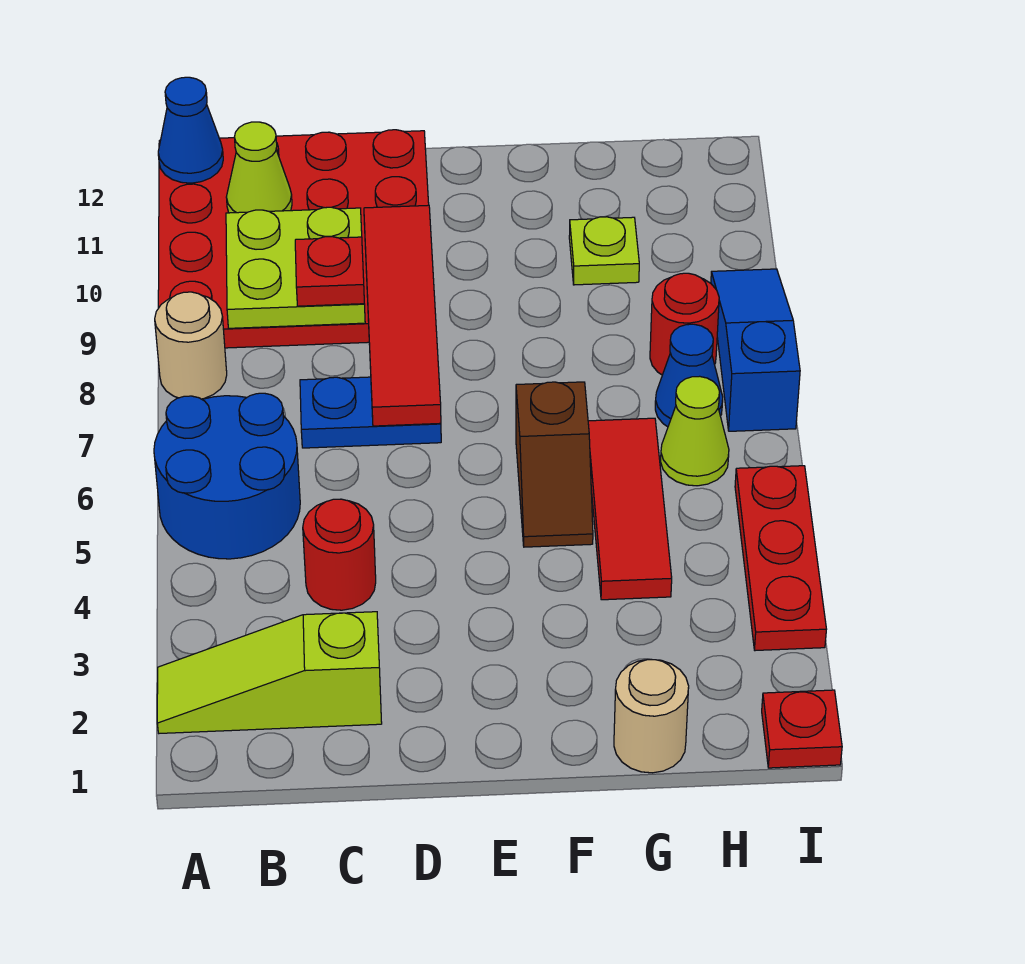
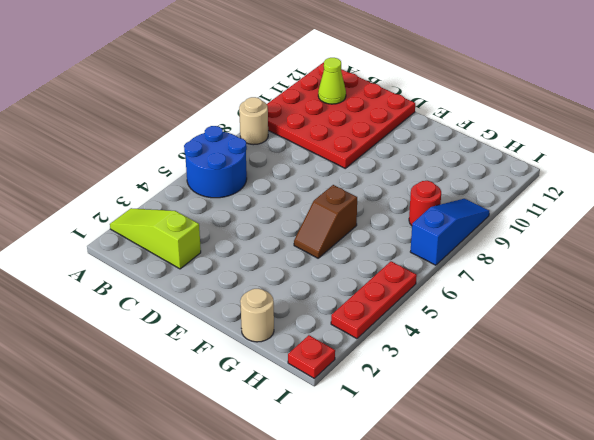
none -> red 1x1 round brick [303,499,376,610]
none -> blue 1x2 plate [300,377,441,448]
none -> red 1x3 tile [588,418,672,600]

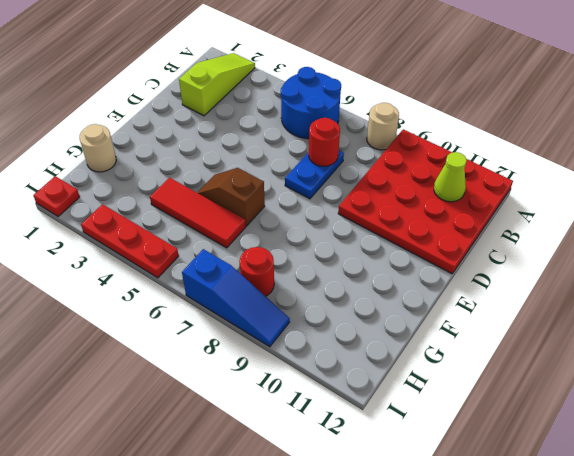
red 1x1 round brick [309,118,340,166] -> red 1x1 round brick moved to [303,499,376,610]
none -> lime 1x1 plate [569,217,639,285]
none -> lime 1x1 cone [661,376,729,486]
none -> blue 1x1 cone [655,324,723,427]

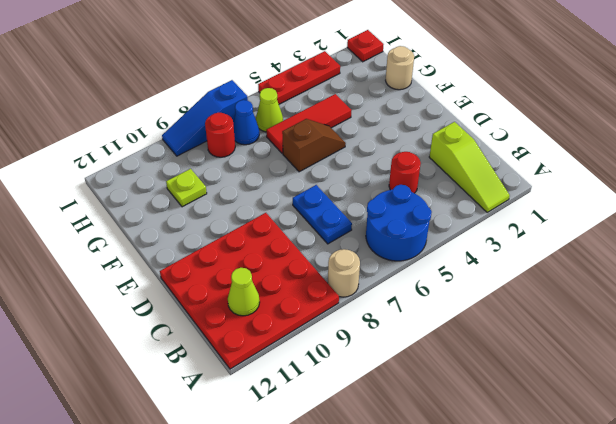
none -> blue 1x1 cone [158,77,223,183]
none -> lime 2x2 plate [226,207,365,328]
none -> red 1x4 tile [364,205,441,426]

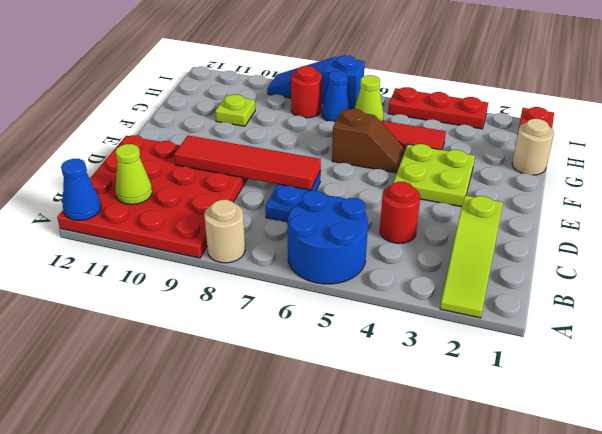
lime 2x2 plate [394,144,475,207] -> lime 2x2 plate moved to [226,207,365,328]
none -> red 1x1 plate [295,237,364,306]

